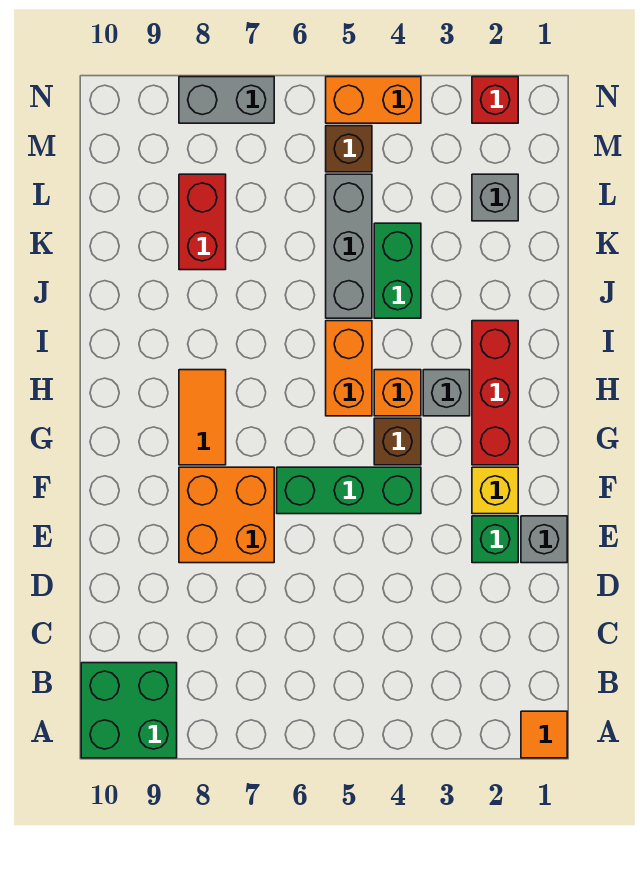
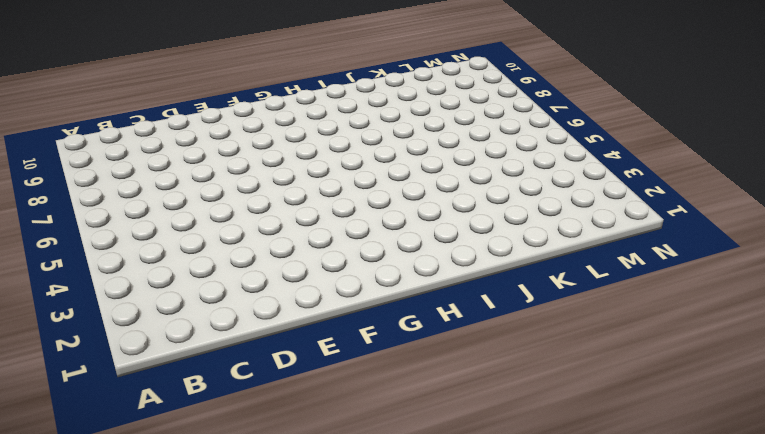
none -> orange 1x1 tile [521,711,567,758]
none -> green 2x2 brick [81,663,177,758]
none -> grey 1x1 brick [521,516,567,563]

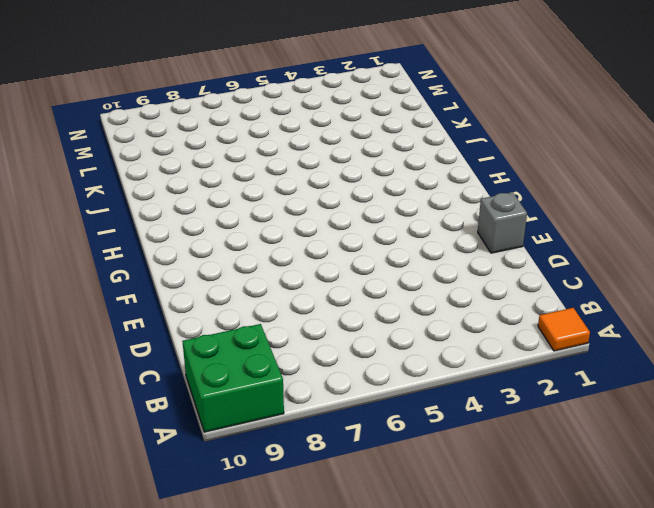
none -> green 1x1 brick [472,516,518,563]
none -> orange 2x2 brick [179,467,274,563]
none -> yellow 1x1 brick [472,467,518,514]

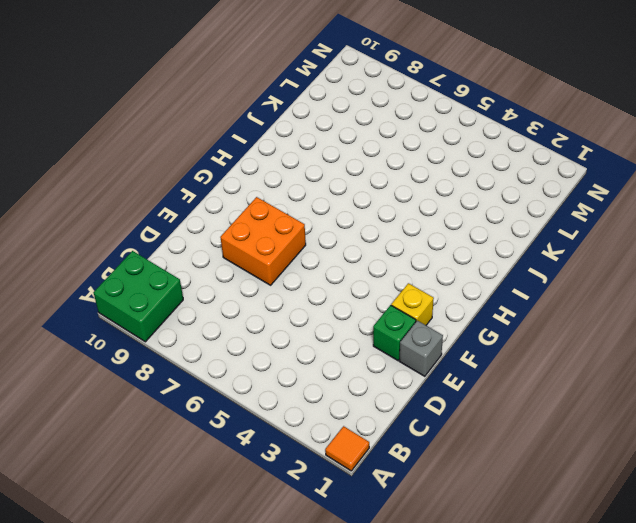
none -> green 1x3 brick [277,467,421,514]
none -> red 1x3 brick [472,321,518,465]
none -> brown 1x1 brick [374,418,421,465]

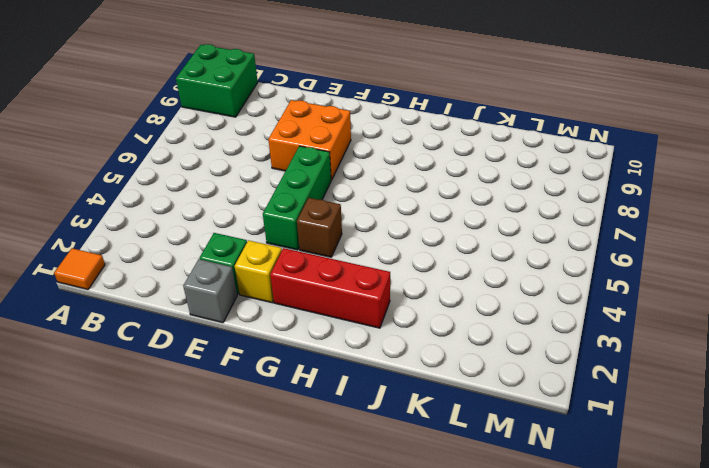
none -> orange 1x2 tile [179,370,226,465]
none -> grey 1x1 brick [423,370,470,416]
none -> orange 1x1 brick [374,370,421,416]

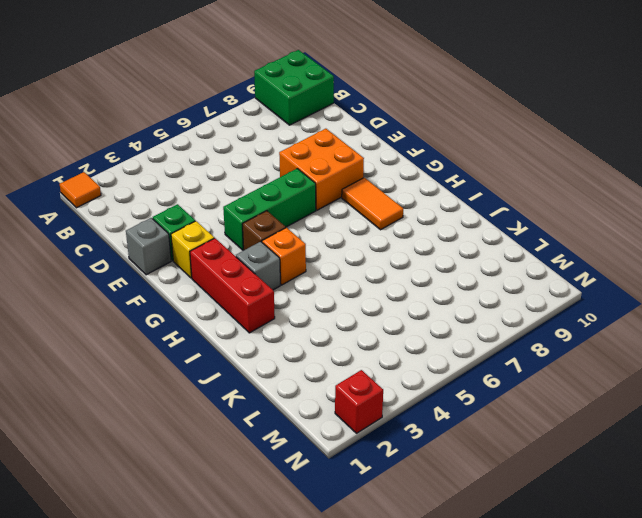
none -> orange 1x2 brick [326,321,372,416]
none -> green 1x2 brick [374,223,421,318]
none -> grey 1x3 brick [326,174,372,318]

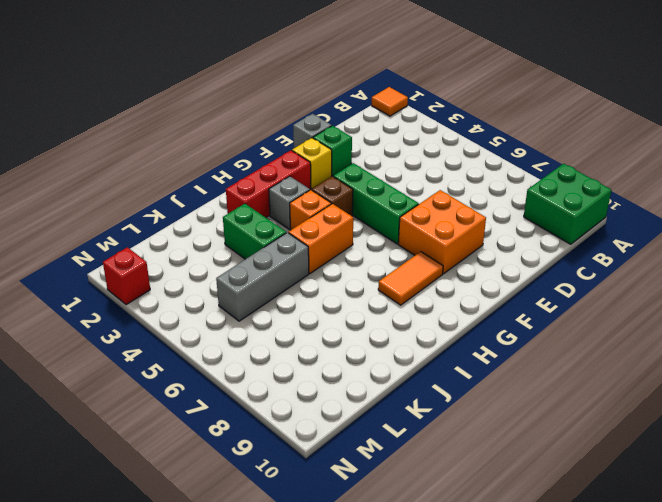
green 1x2 brick [223,204,286,259] -> green 1x2 brick turned to [374,223,421,318]
none -> red 1x2 brick [179,174,226,270]
none -> grey 1x1 brick [472,174,518,221]
none -> brown 1x1 brick [326,126,372,172]

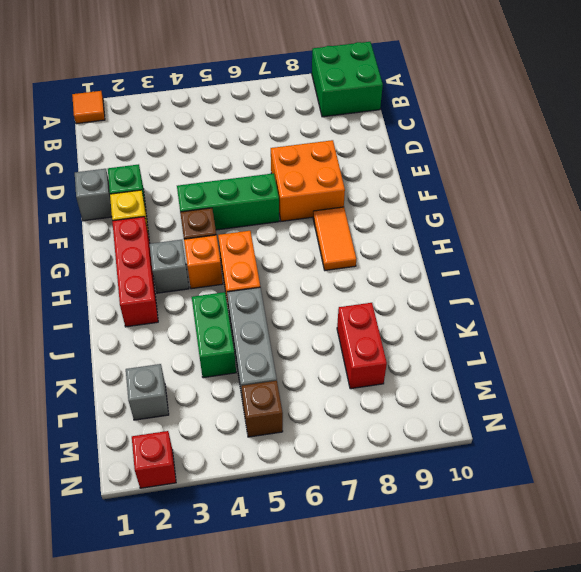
none -> orange 1x2 brick [326,77,421,123]
none -> grey 1x2 brick [179,77,274,123]

